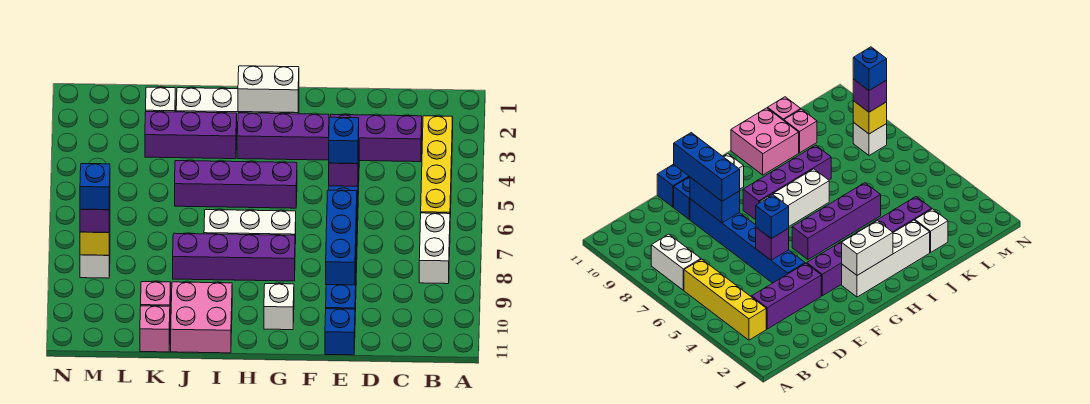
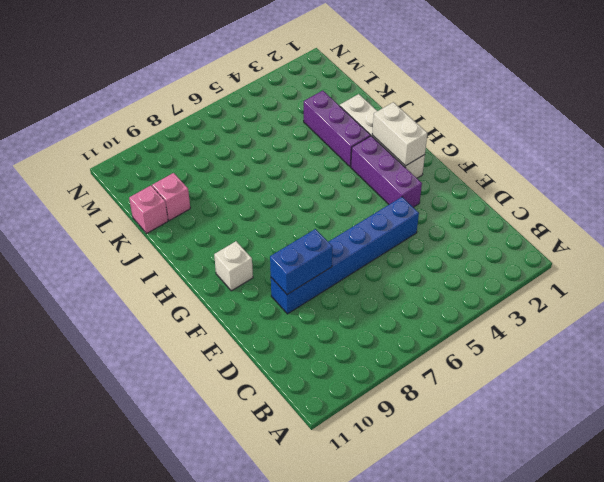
none -> yellow 1x4 brick [421,116,453,218]
none -> white 1x2 brick [419,213,450,284]
none -> purple 1x3 brick [331,114,422,162]

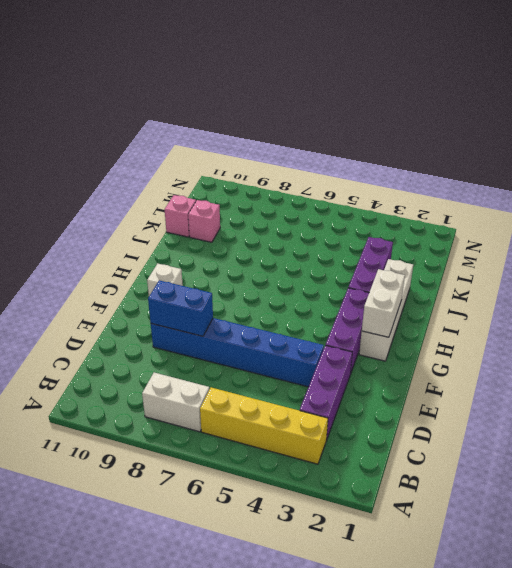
none -> blue 1x1 brick [326,285,356,312]
none -> blue 1x1 brick [325,309,355,355]
none -> purple 1x4 brick [175,161,297,208]

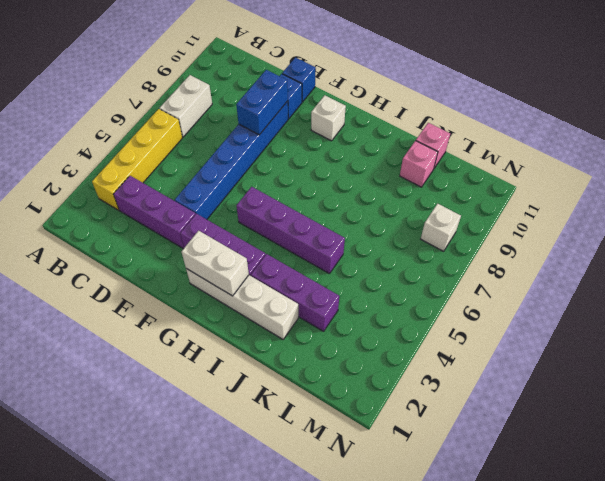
none -> white 1x3 brick [204,210,296,244]
none -> purple 1x4 brick [173,233,295,281]
none -> pink 2x2 brick [171,282,232,353]

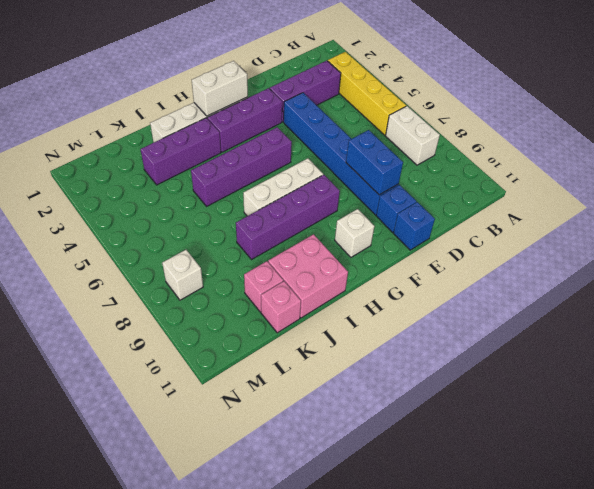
none -> white 1x1 brick [146,87,175,112]
none -> purple 1x1 brick [329,149,359,186]
none -> yellow 1x1 brick [80,231,110,255]

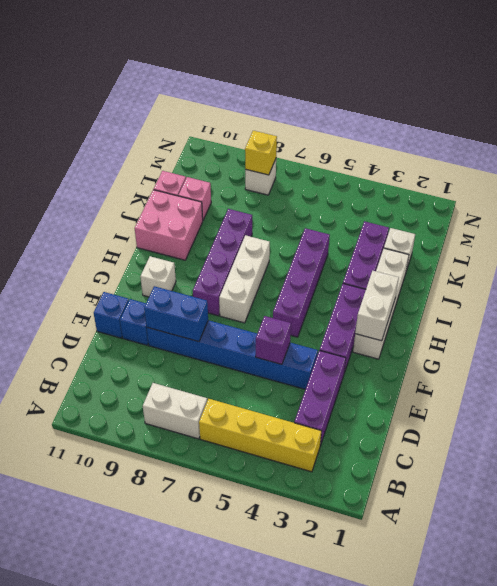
none -> blue 1x1 brick [329,117,359,164]
none -> blue 1x3 brick [326,190,357,285]
none -> purple 1x1 brick [80,208,110,233]

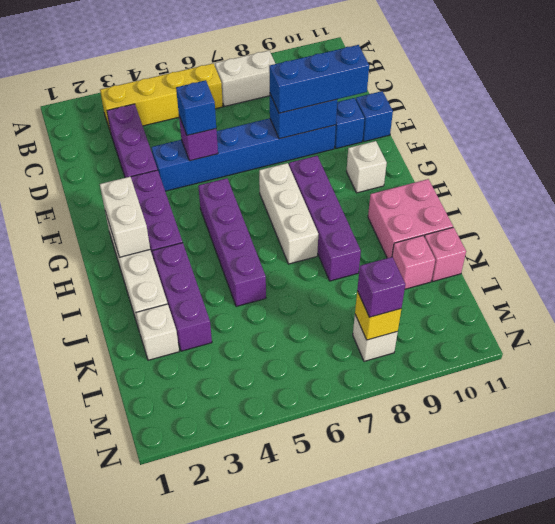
none -> blue 1x1 brick [80,164,110,210]

